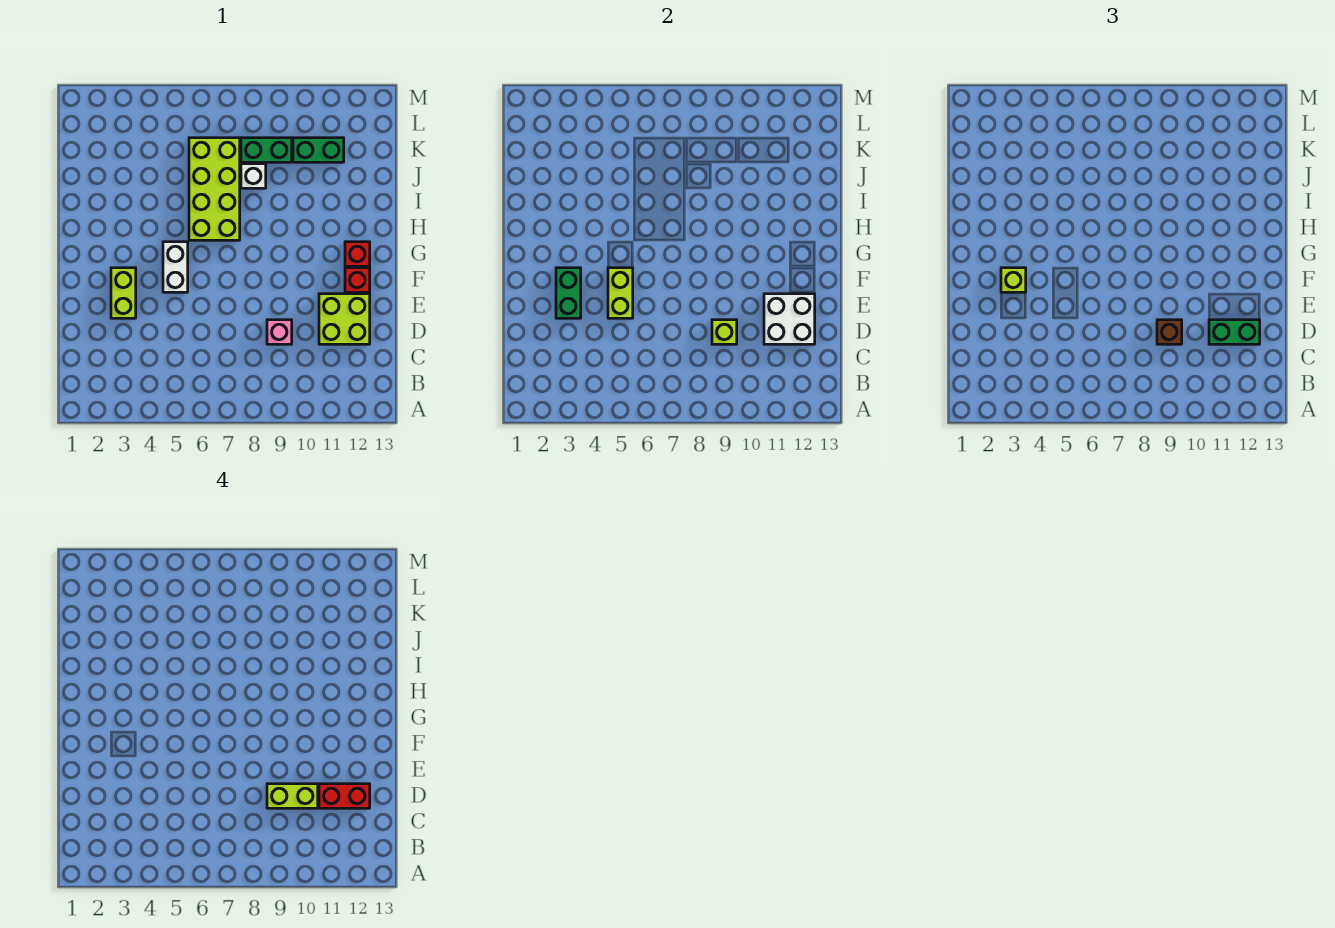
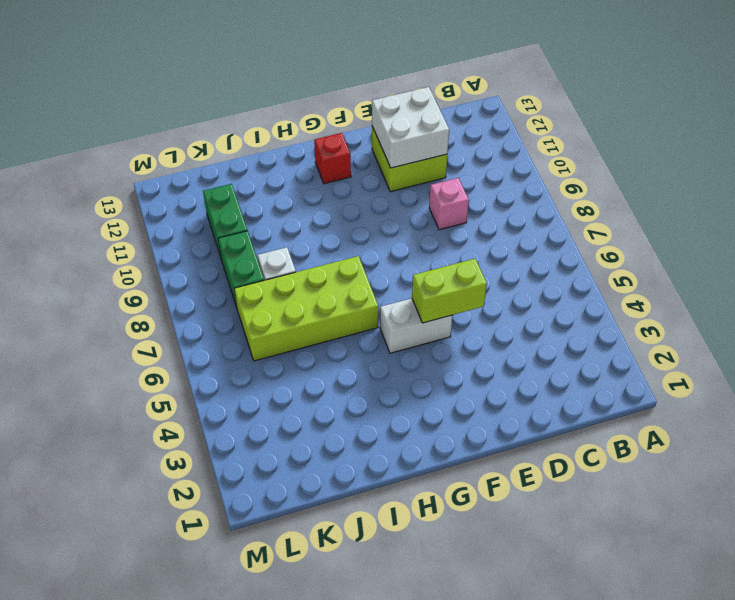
none -> lime 1x2 brick [111,268,136,318]
none -> red 1x1 brick [345,268,370,292]
none -> lime 1x1 brick [712,320,737,344]

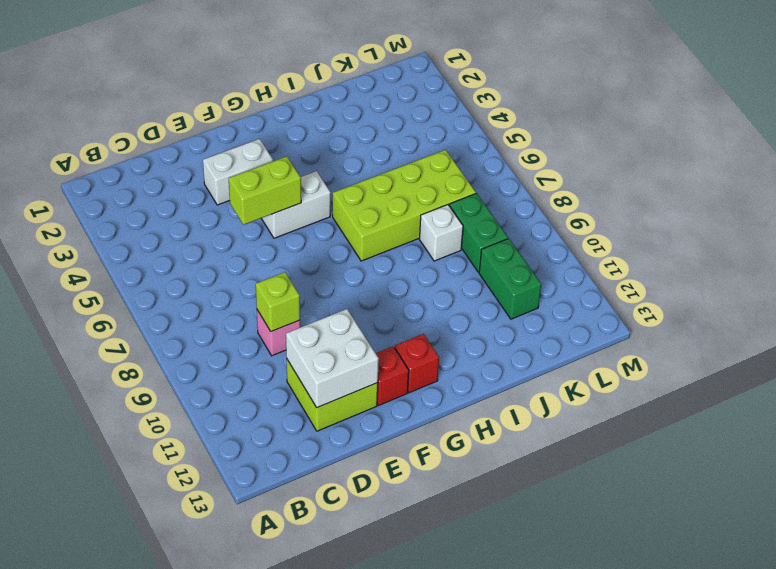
white 1x2 brick [203,139,273,205] -> lime 1x2 brick [111,268,136,318]
none -> green 1x2 brick [556,268,581,318]
none -> brown 1x1 brick [1157,320,1182,344]
none -> green 1x2 brick [1209,320,1260,344]

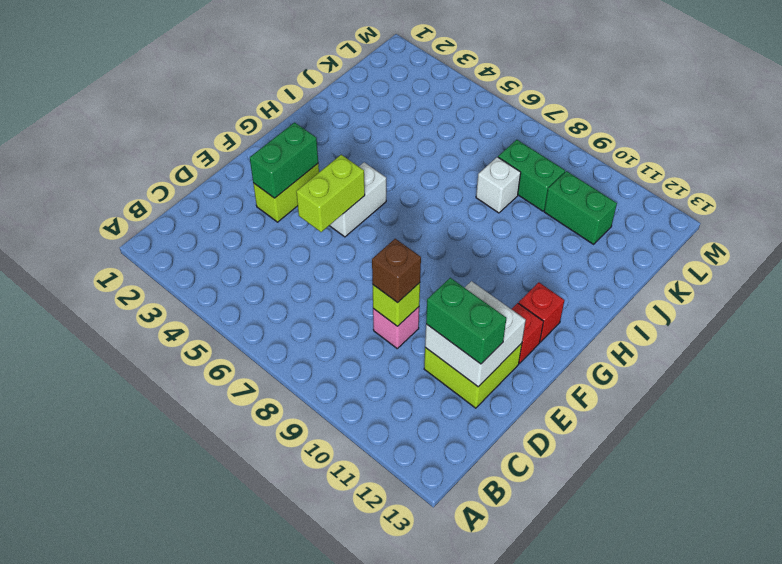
none -> lime 2x4 brick [189,138,240,240]
none -> lime 1x1 brick [1001,268,1026,292]
none -> lime 1x2 brick [267,784,318,808]

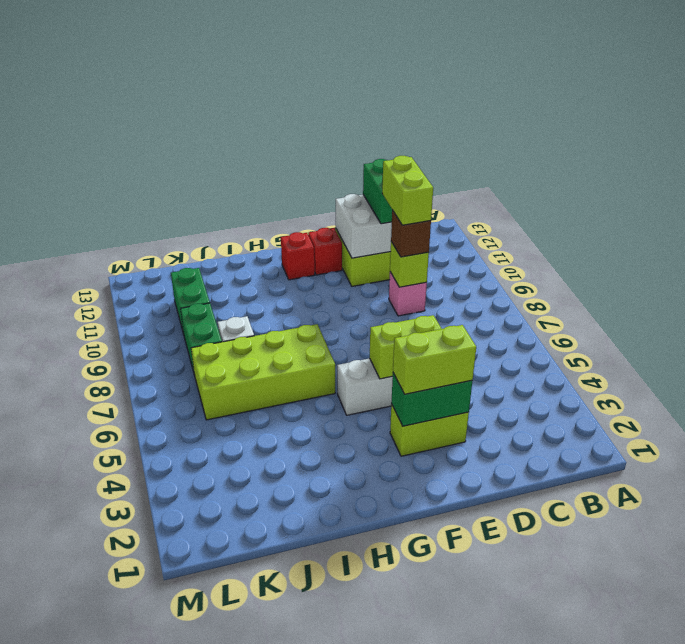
lime 1x2 brick [393,325,476,394] -> lime 1x1 brick [1001,268,1026,292]
none -> red 1x2 brick [319,784,370,808]

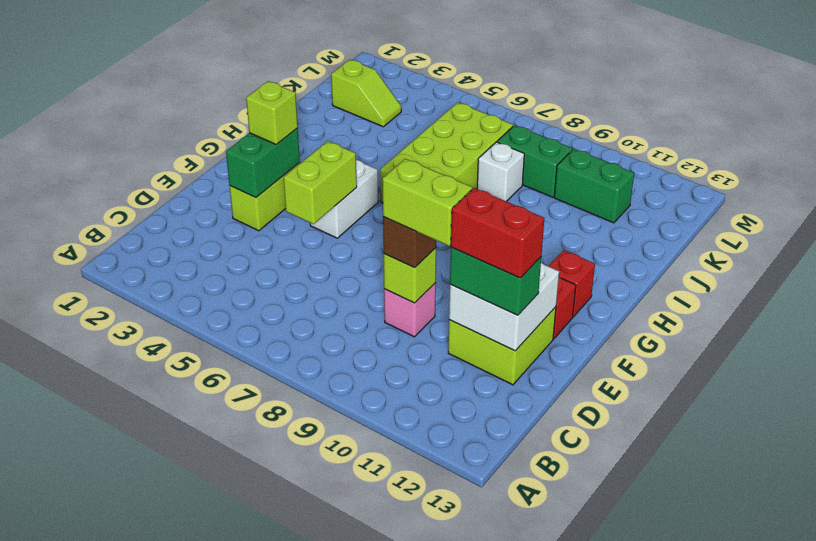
lime 1x2 slope [331,60,401,127] -> none

